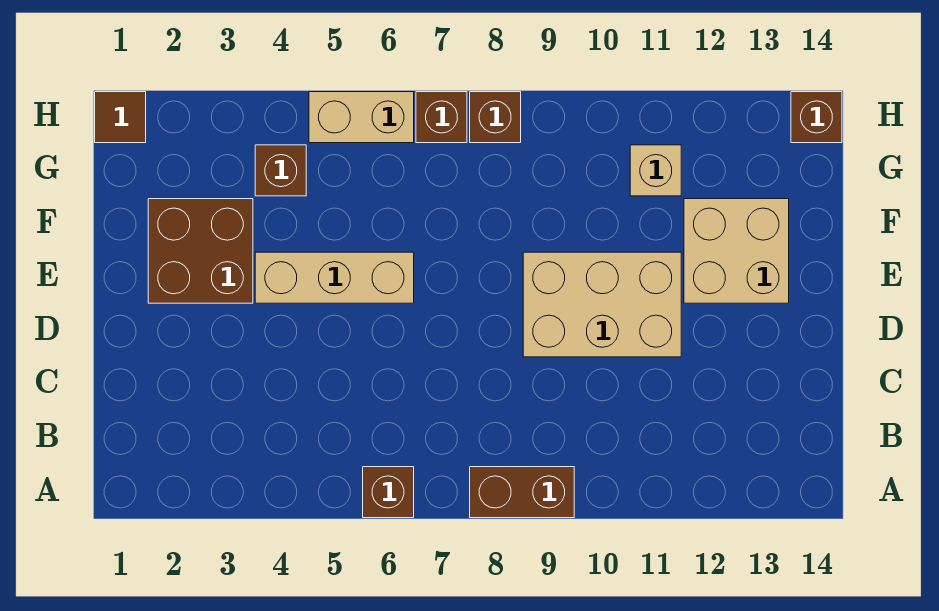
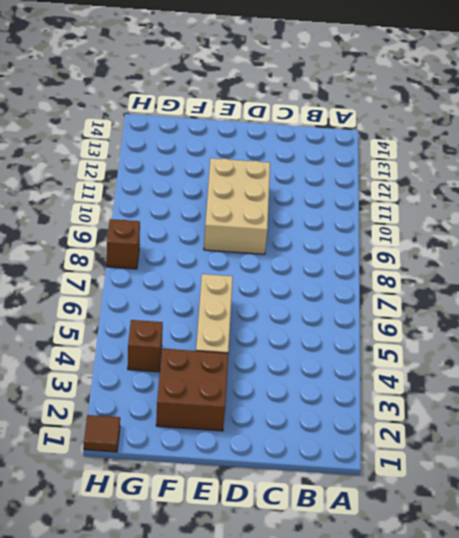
none -> brown 1x1 brick [363,467,414,518]
none -> brown 1x2 brick [470,467,574,518]
none -> tan 2x2 brick [684,199,789,303]

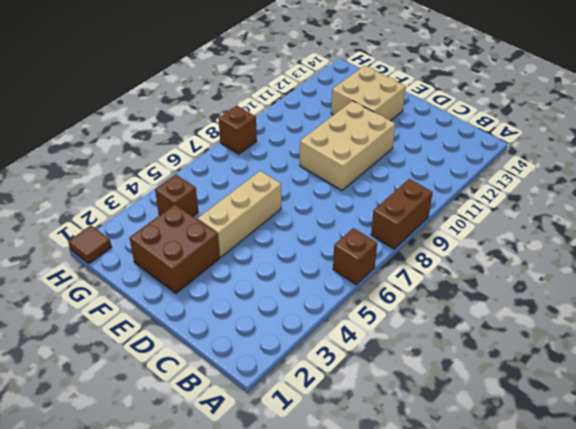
none -> tan 1x1 brick [630,145,681,196]
none -> tan 1x2 brick [309,92,414,143]
none -> brown 1x1 brick [416,92,467,143]

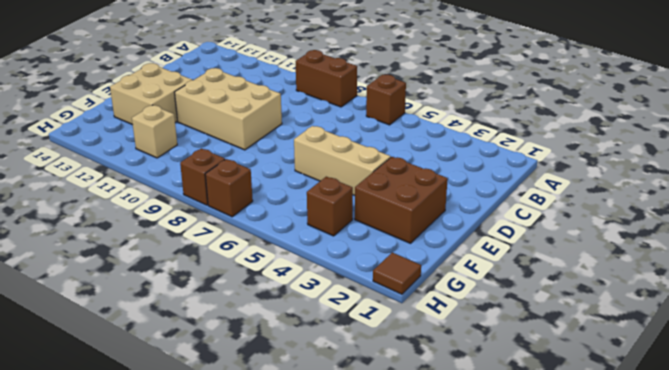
none -> tan 1x2 brick [309,92,414,143]
none -> brown 1x1 brick [791,92,842,143]

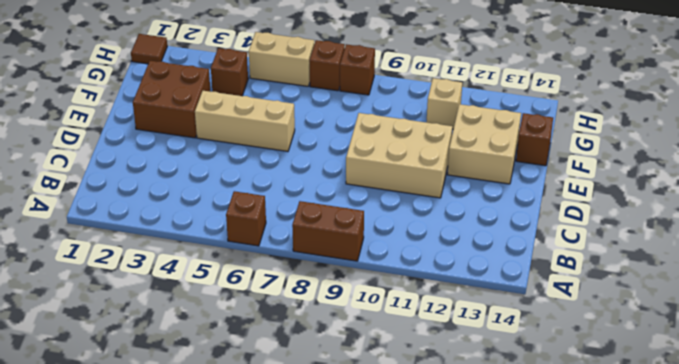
brown 1x1 brick [516,113,553,166] -> brown 1x1 brick moved to [791,92,842,143]

